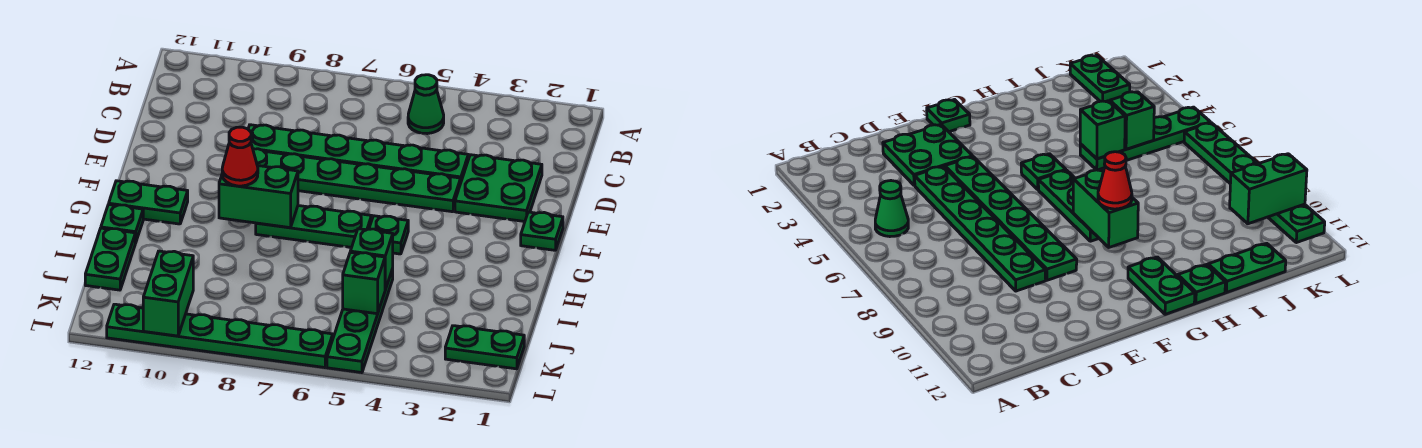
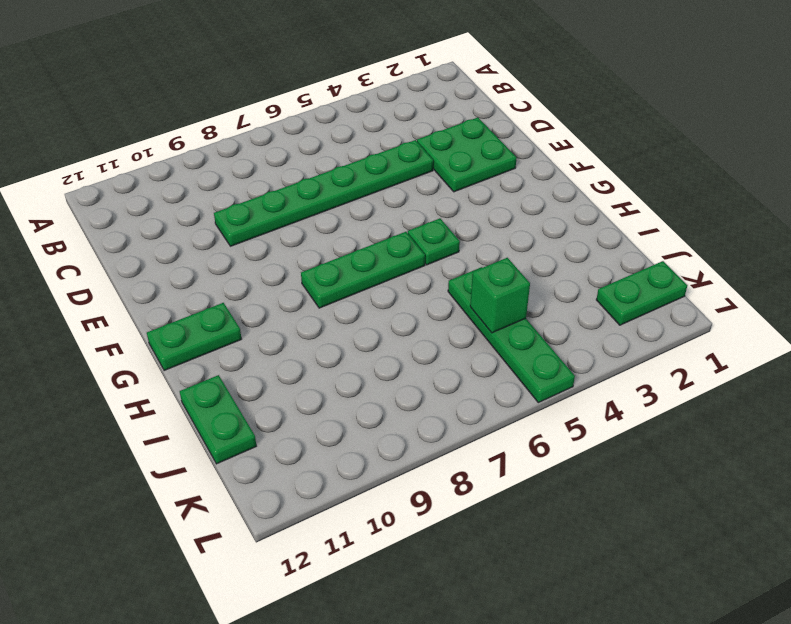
none -> green 1x1 cone [408,75,444,134]
none -> green 1x6 plate [253,149,461,212]
none -> green 1x1 plate [521,212,563,250]

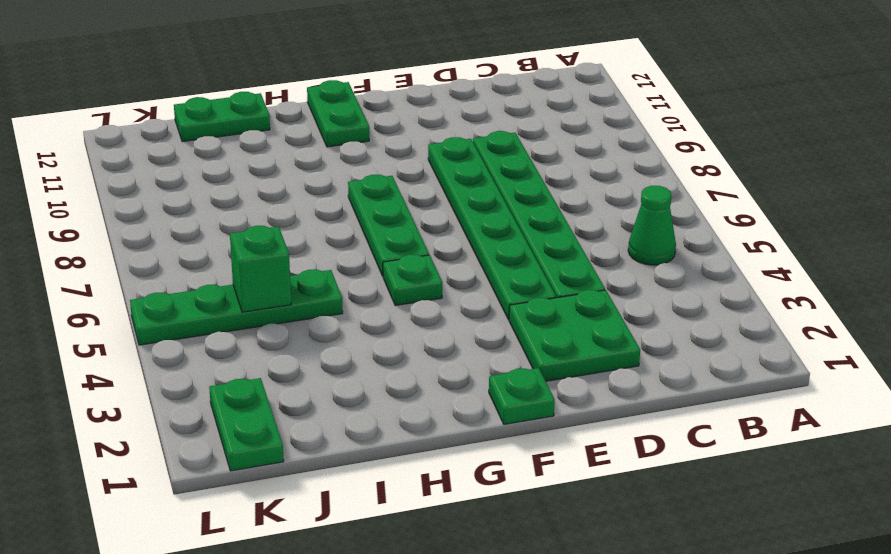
none -> green 1x1 plate [101,204,143,243]
none -> green 1x6 plate [107,304,333,368]
none -> green 1x2 brick [219,165,298,228]

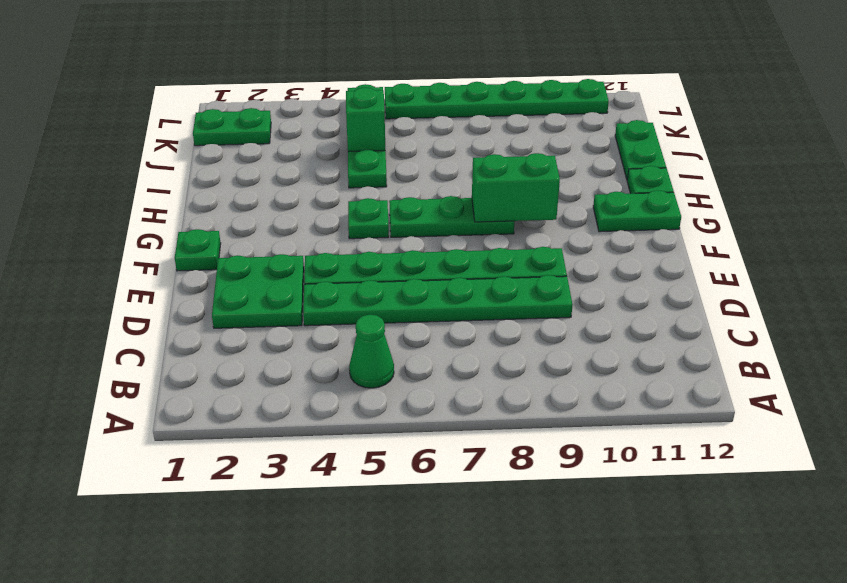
none -> green 1x1 brick [350,229,393,289]
none -> green 1x2 brick [143,251,193,336]
none -> red 1x1 cone [222,127,258,186]

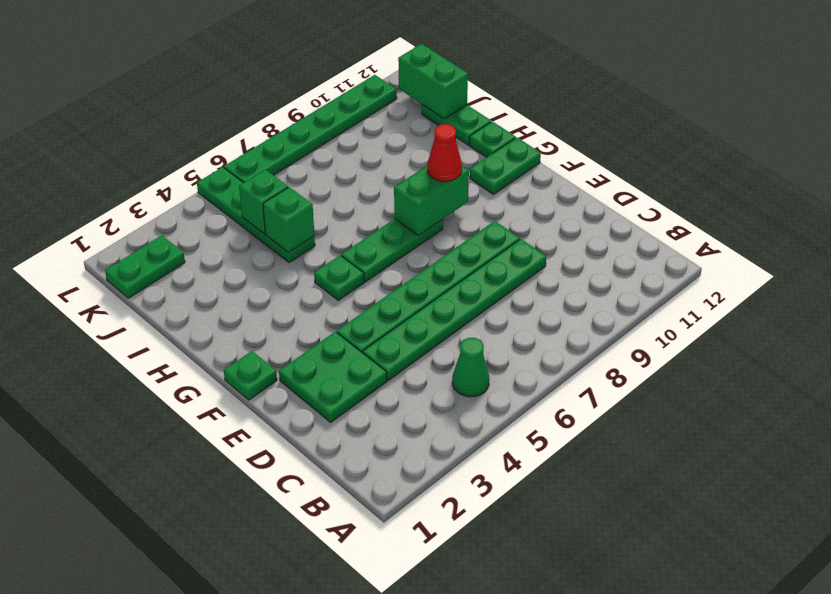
green 1x2 brick [398,44,468,119] -> green 1x2 brick moved to [143,251,193,336]

